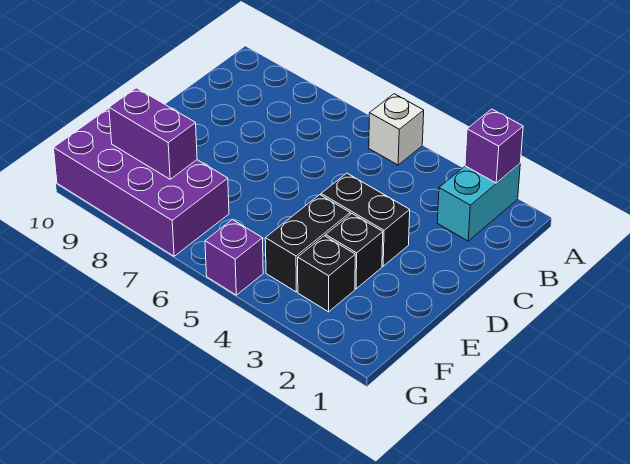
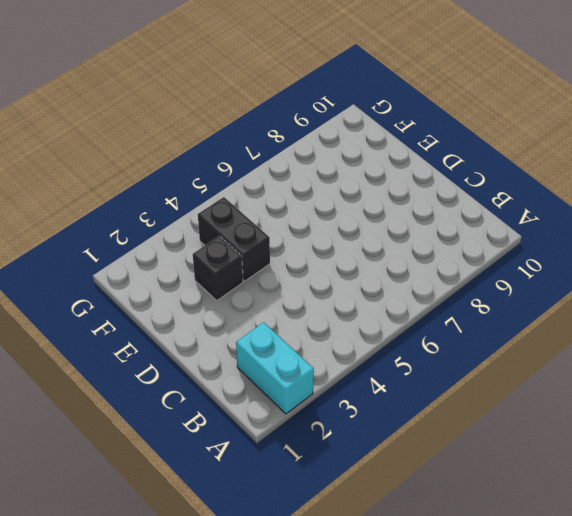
none -> white 1x1 brick [369,94,424,165]
none -> black 1x2 brick [321,173,410,266]

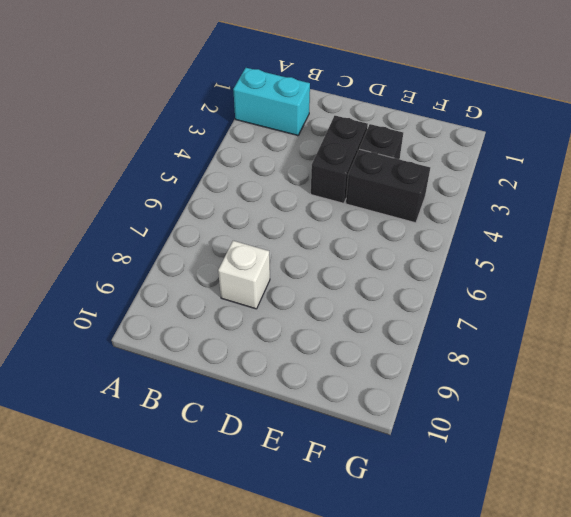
white 1x1 brick [218,241,270,309] -> white 1x1 brick moved to [369,94,424,165]
none -> black 1x1 brick [298,236,355,312]
none -> purple 2x4 brick [54,108,229,256]

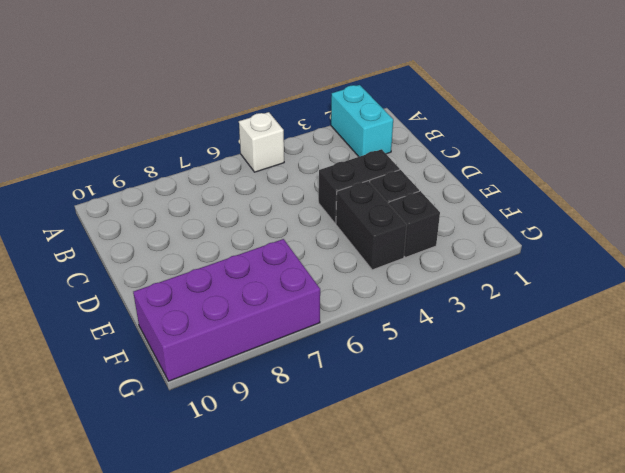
none -> purple 1x1 brick [205,220,263,295]
none -> purple 1x1 brick [465,109,523,183]

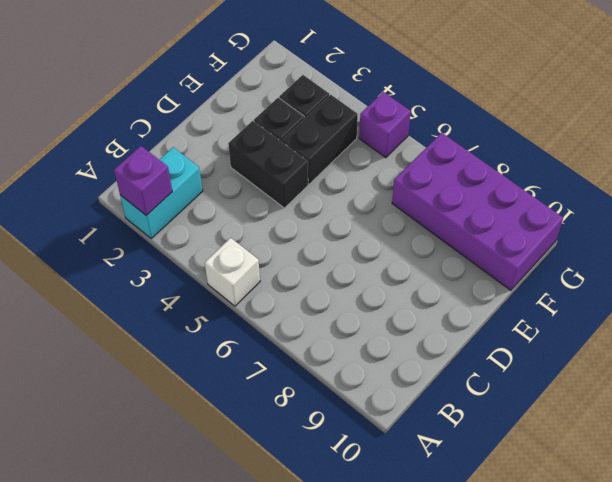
none -> purple 1x2 brick [109,88,197,179]

